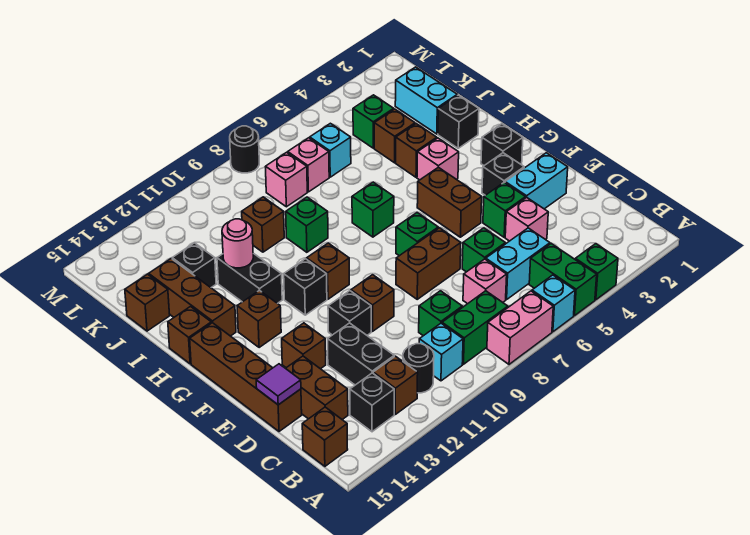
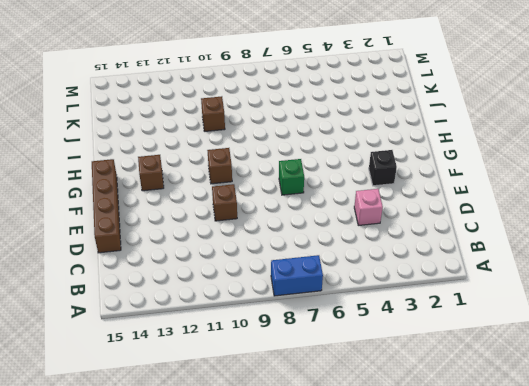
blue 1x2 brick [271,255,323,296] -> pink 1x2 brick [487,291,553,364]
none -> green 1x1 brick [575,244,618,300]
none -> green 1x2 brick [529,244,597,316]
none -> cyan 1x1 brick [532,275,575,332]
none -> green 1x2 brick [442,291,508,364]

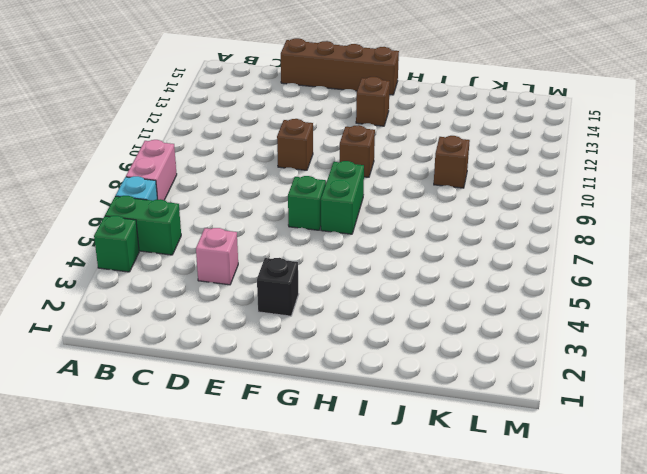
green 1x2 brick [321,161,364,234] -> green 1x2 brick moved to [442,291,508,364]
none -> cyan 1x1 brick [419,323,463,381]
none -> black 1x1 round brick [403,344,434,393]
none -> brown 1x1 brick [373,356,418,414]
none -> black 1x1 brick [350,373,394,432]

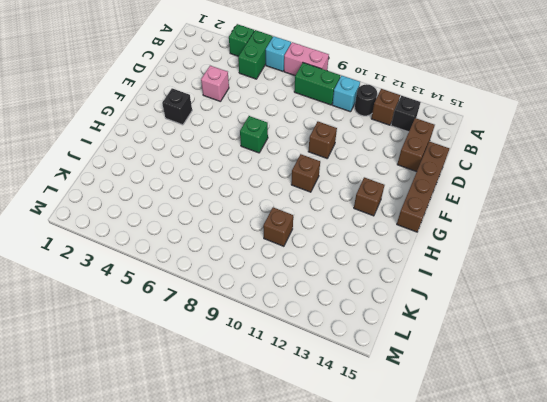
none -> brown 1x1 brick [302,407,348,466]
none -> cyan 1x2 brick [486,228,550,300]
none -> pink 1x1 brick [463,259,507,304]
none -> green 1x1 brick [419,291,462,336]

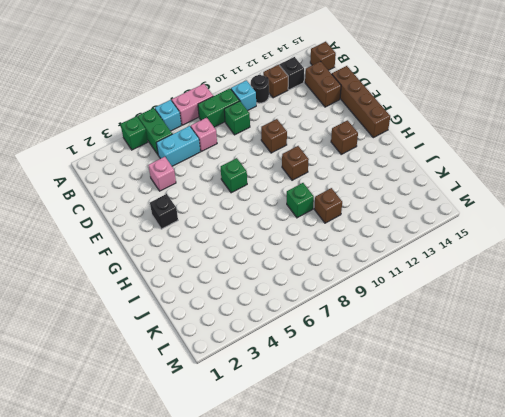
none -> black 1x2 brick [328,323,394,385]
none -> green 1x1 brick [462,228,505,272]
none -> cyan 1x2 brick [505,153,568,209]
none -> green 1x1 brick [483,182,526,237]

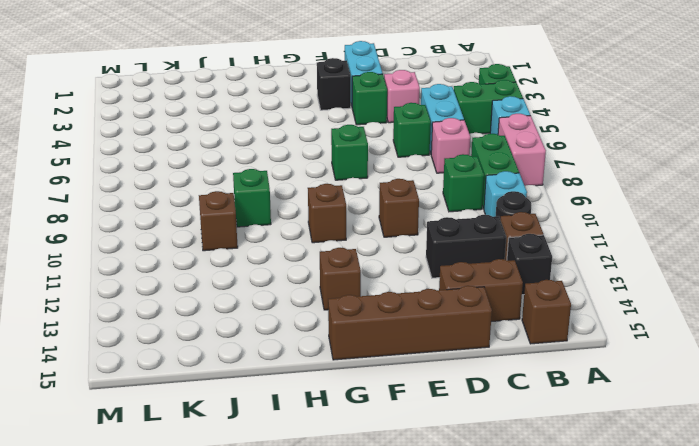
none -> brown 1x2 brick [396,228,461,299]
none -> black 1x1 brick [328,291,371,335]
none -> brown 1x1 brick [282,323,326,369]
none -> brown 1x2 brick [417,167,482,237]

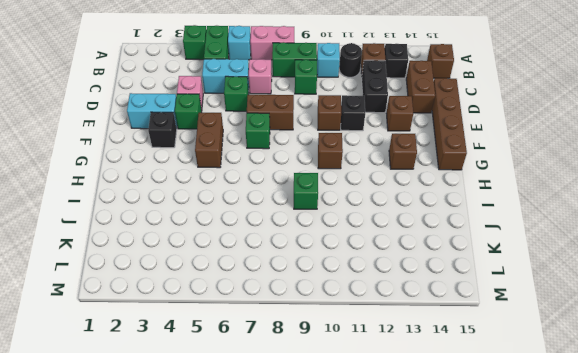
none -> black 1x1 brick [481,124,523,165]
none -> black 1x1 brick [284,259,327,315]
none -> pink 1x1 brick [417,138,459,180]
none -> green 1x1 brick [352,182,394,237]

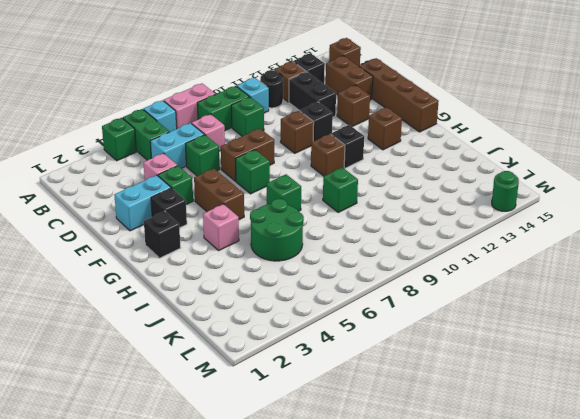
green 2x2 round brick [250,199,304,261] -> none
green 1x1 round brick [492,171,519,211] -> none
none -> black 1x2 brick [217,253,282,304]
none -> brown 1x3 brick [149,259,236,336]
none -> brown 1x1 brick [168,307,211,364]
none -> black 1x1 brick [438,95,479,148]

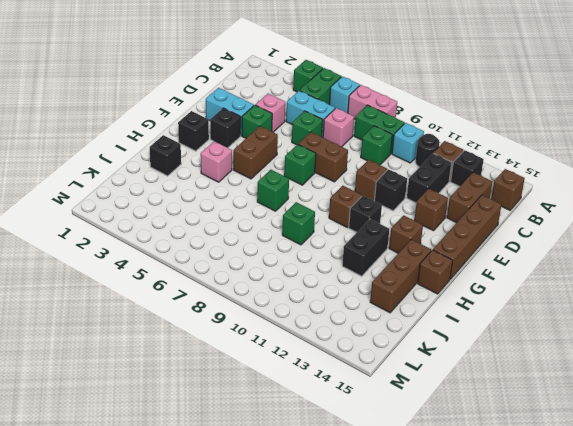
none -> brown 1x1 brick [396,124,437,177]
none -> cyan 1x2 brick [395,67,457,134]
none -> brown 1x1 brick [374,109,415,163]
none -> brown 1x1 brick [242,197,284,252]

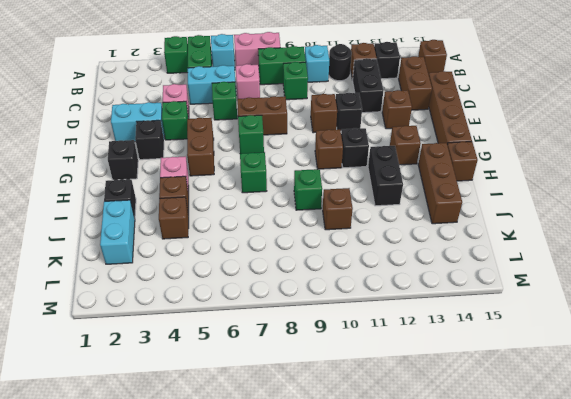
none -> black 1x1 brick [172,243,216,288]
none -> brown 1x1 brick [125,274,170,331]
none -> green 1x1 brick [353,95,394,148]
none -> cyan 1x1 brick [310,123,351,177]

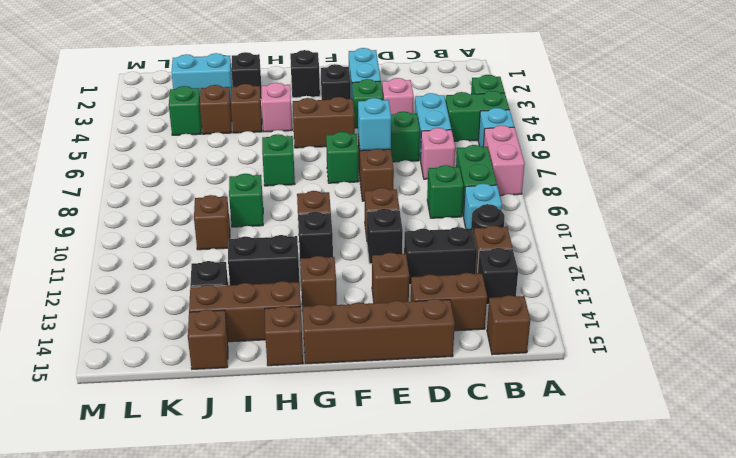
cyan 1x1 brick [358,98,391,151] -> cyan 1x1 brick moved to [310,123,351,177]
none -> pink 1x1 brick [288,138,329,192]
none -> pink 1x1 brick [265,152,307,207]
none -> black 1x1 round brick [230,126,259,173]
none -> purple 1x1 tile [256,364,301,405]

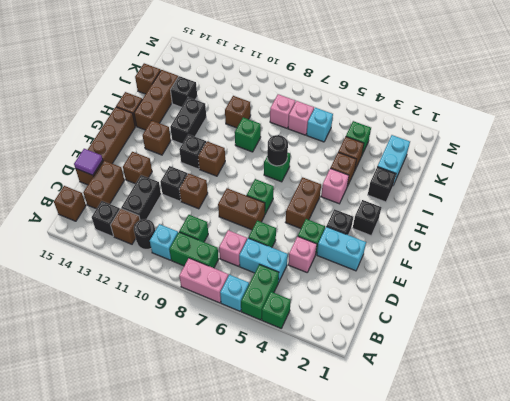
black 1x1 round brick [267,135,288,166] -> black 1x1 round brick moved to [230,126,259,173]
none -> pink 1x1 round brick [222,219,253,268]

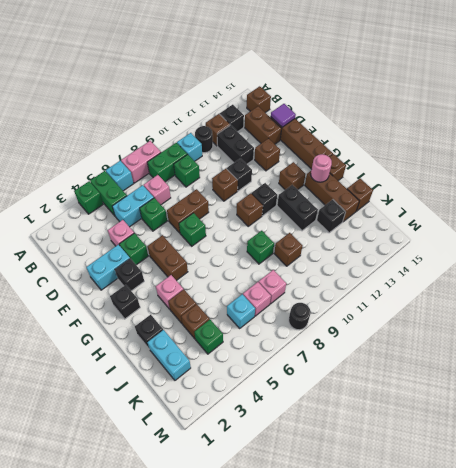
pink 1x1 round brick [311,154,332,182] -> pink 1x1 round brick moved to [222,219,253,268]
none -> green 1x1 brick [352,182,394,237]

